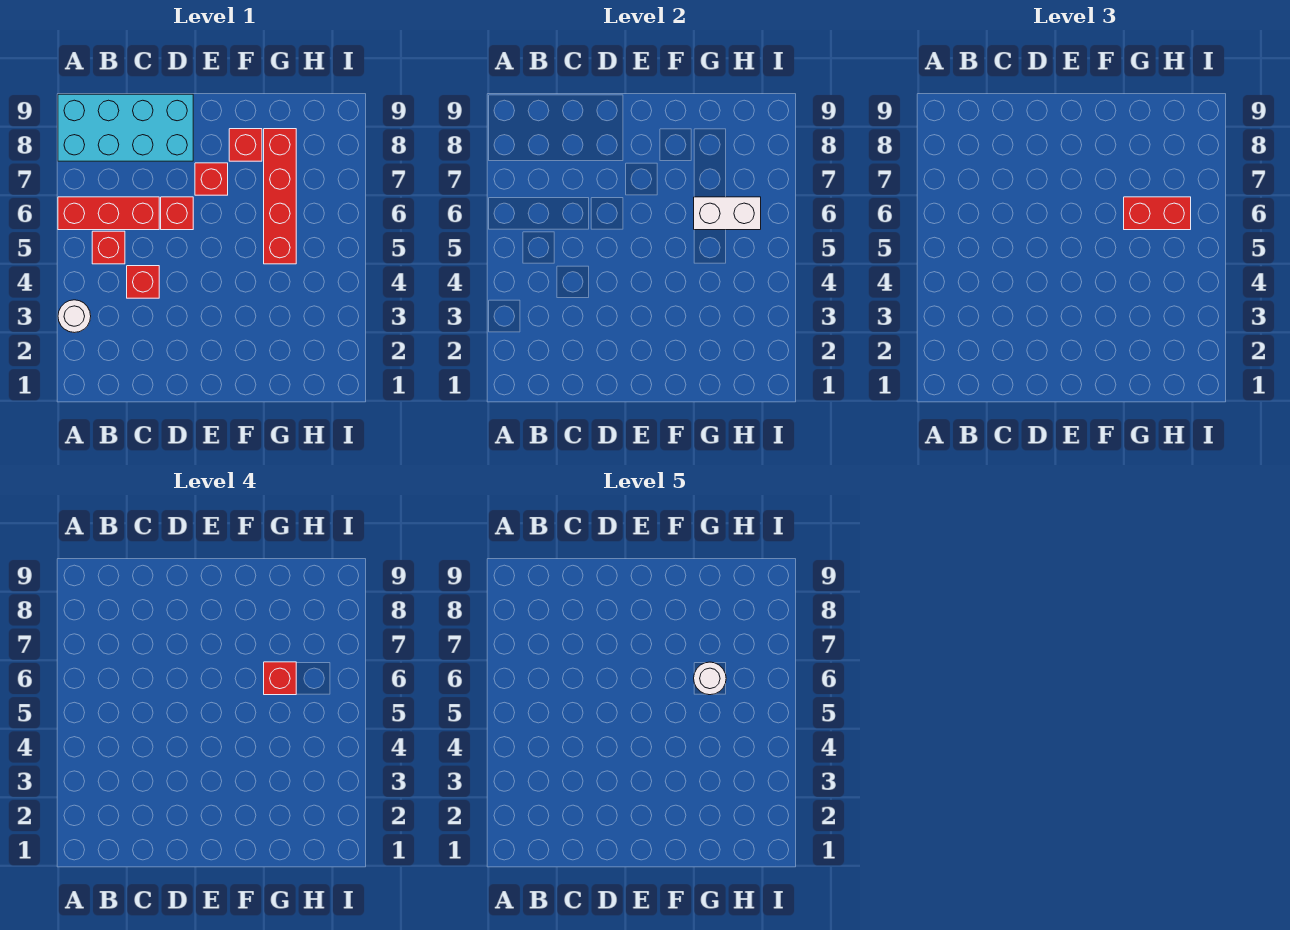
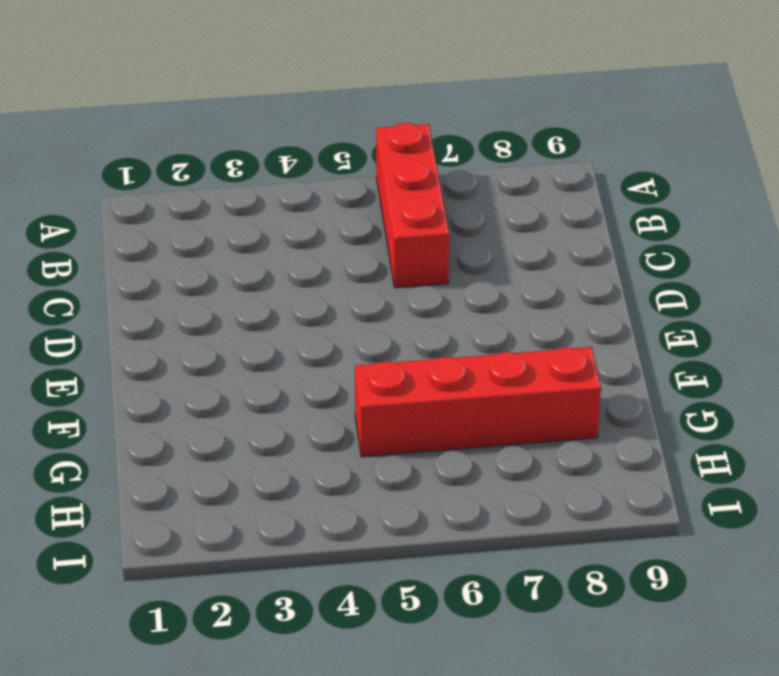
none -> white 1x1 round brick [58,300,91,333]
none -> cyan 2x4 brick [58,94,193,161]
none -> red 1x1 brick [92,231,125,264]

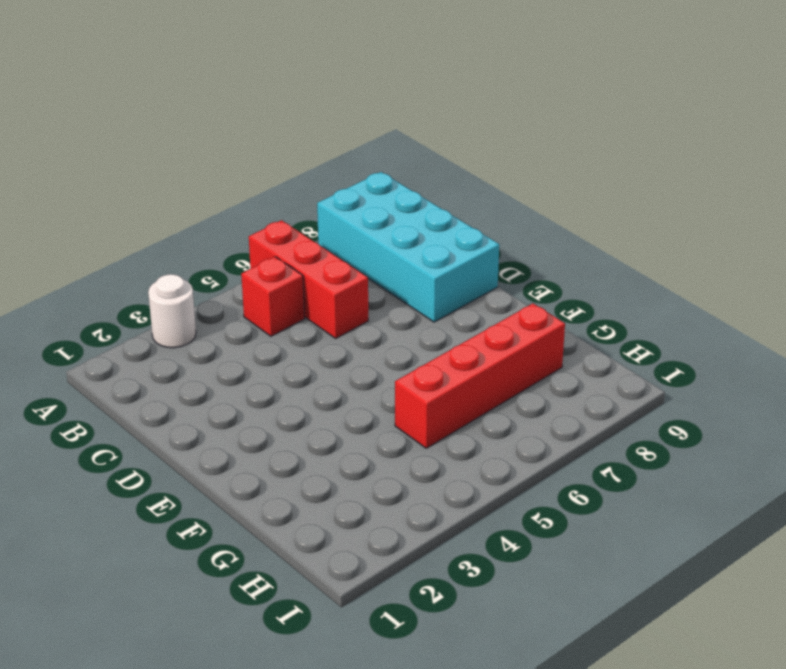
none -> red 1x1 brick [127,266,159,298]
none -> red 1x1 brick [161,197,193,230]
none -> red 1x1 brick [195,163,228,195]

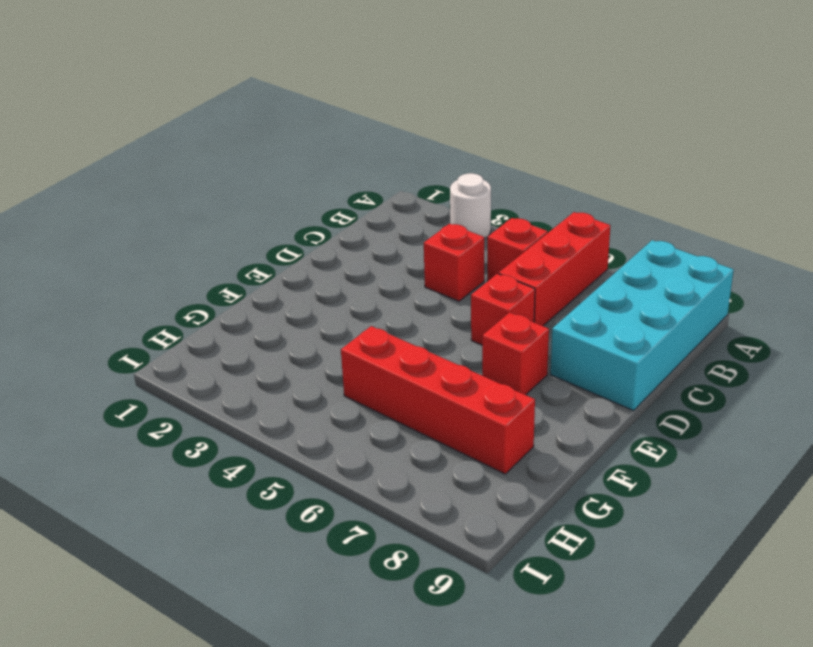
none -> red 1x1 brick [229,129,262,161]
none -> white 1x2 brick [694,197,761,230]
none -> red 1x2 brick [1124,197,1191,230]

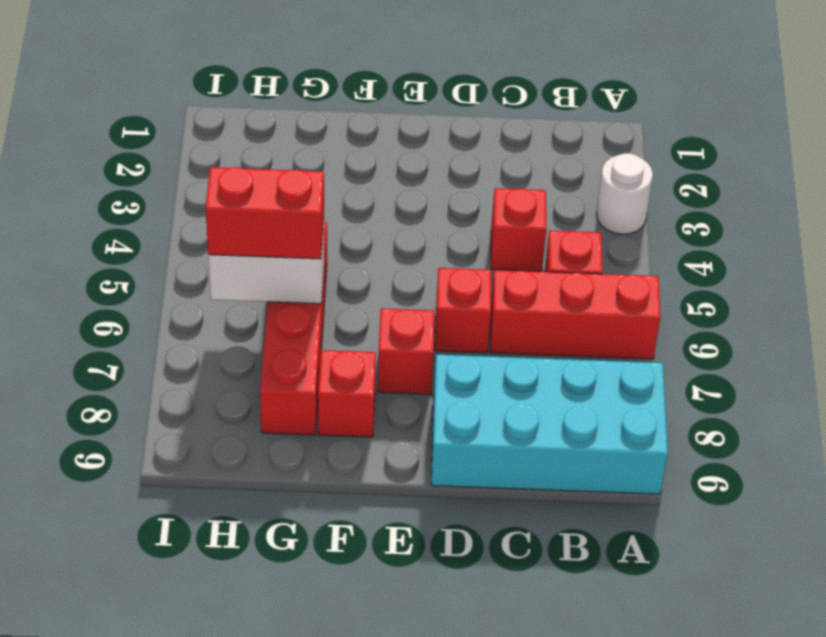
none -> red 1x1 brick [264,662,296,695]
none -> white 1x1 round brick [694,662,726,695]

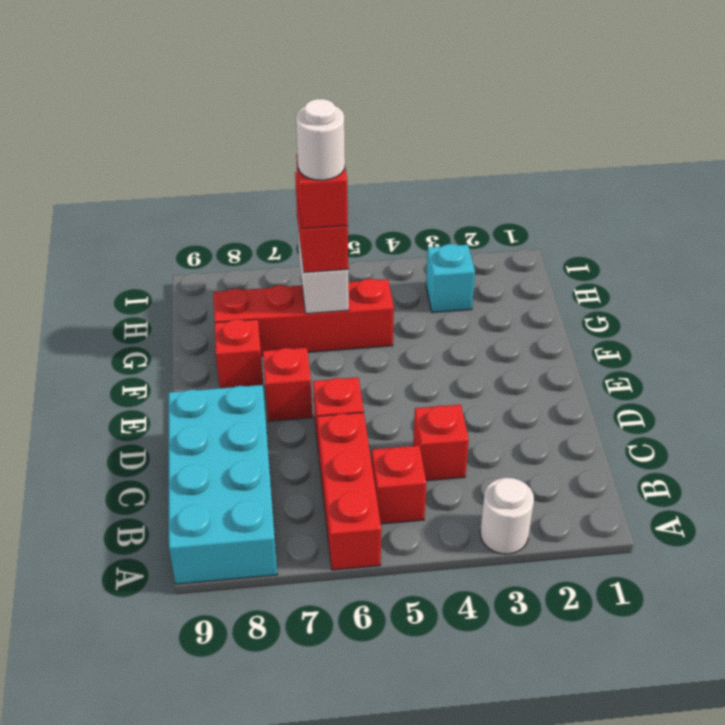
cyan 1x1 brick [426,244,475,313] -> none

